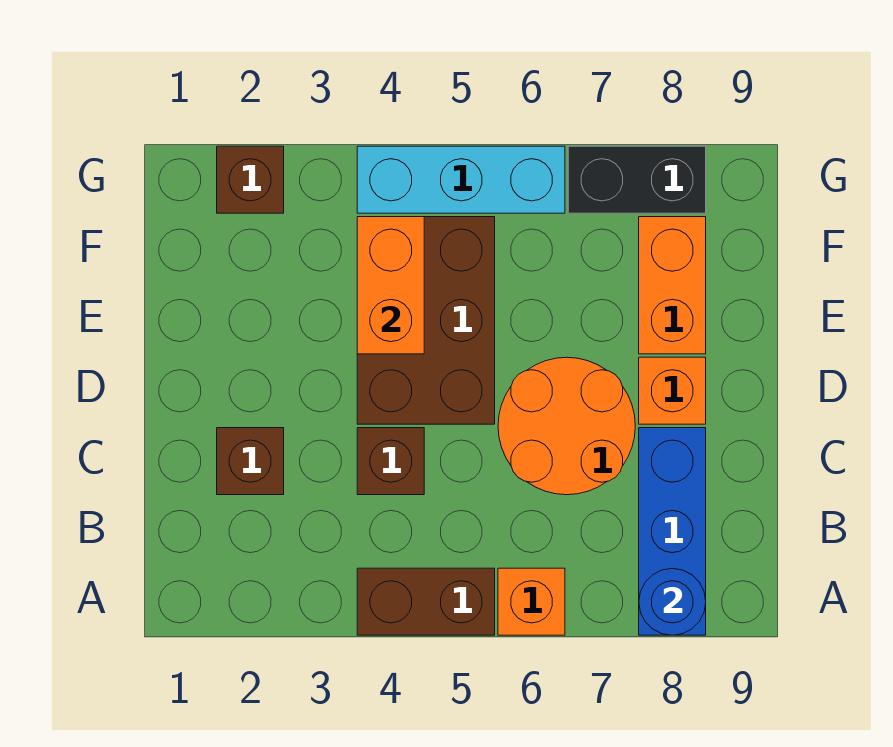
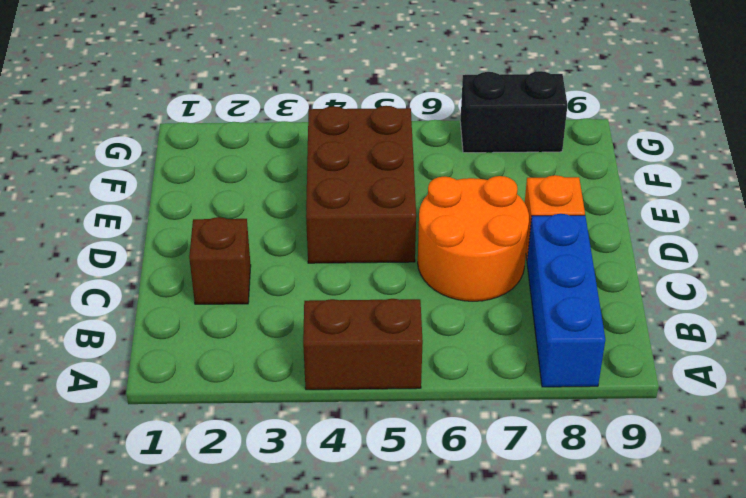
none -> orange 1x1 brick [498,568,565,635]
none -> brown 1x1 brick [357,428,424,495]
none -> orange 1x2 brick [639,217,706,354]

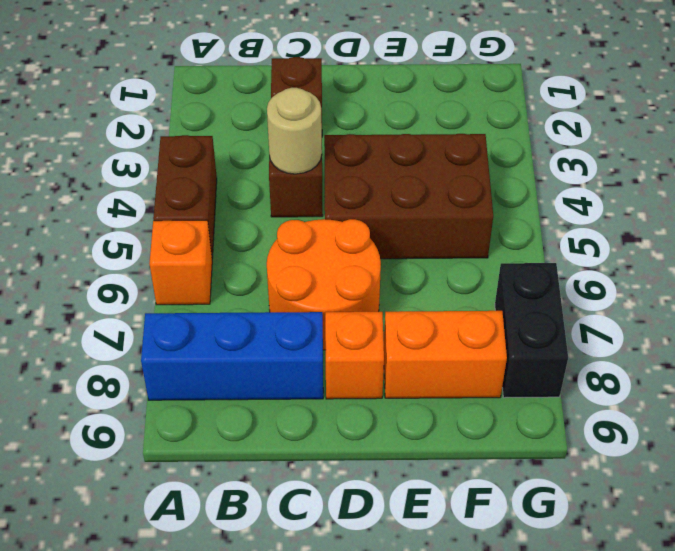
tan 1x1 round brick [267,88,322,174] -> none
none -> brown 1x1 brick [217,146,284,213]
none -> cyan 1x3 brick [357,146,565,213]
none -> blue 1x1 round brick [639,568,706,635]

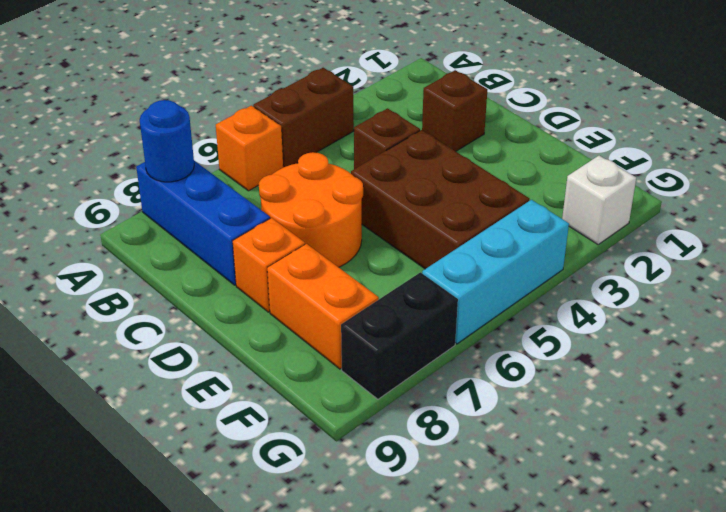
white 1x1 brick [562,156,636,244] -> brown 1x1 brick [217,146,284,213]
none -> orange 1x2 brick [357,217,424,354]

